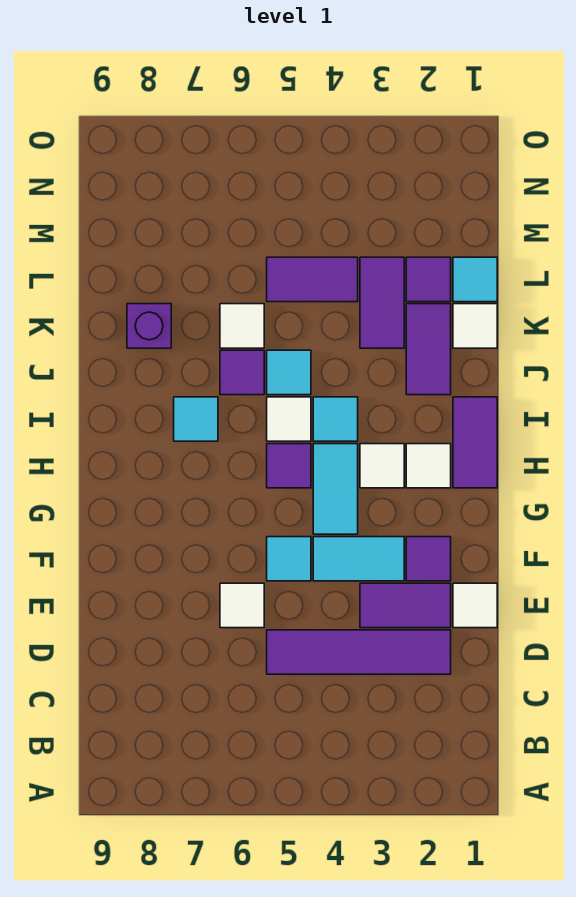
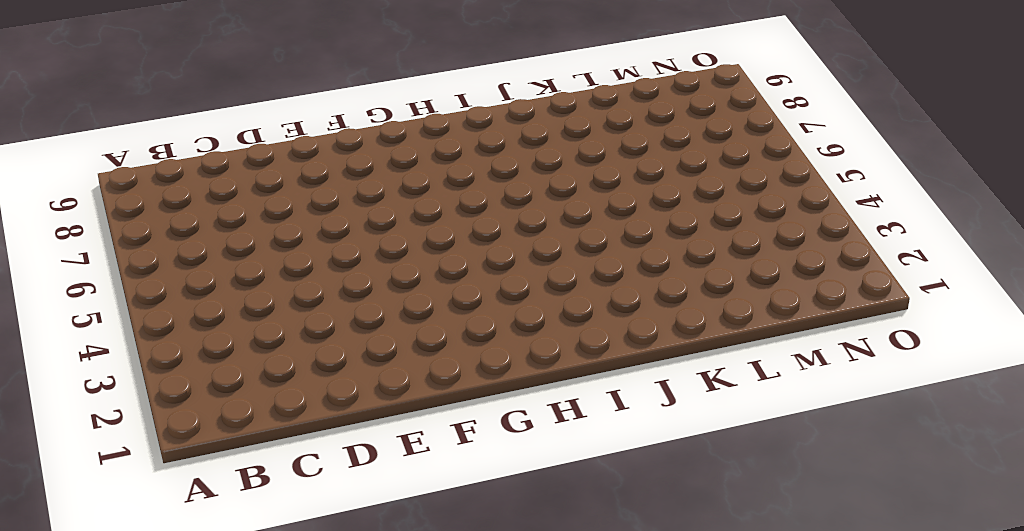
none -> purple 1x4 tile [267,630,451,674]
none -> white 1x1 tile [453,583,497,628]
none -> purple 1x2 tile [360,583,451,628]

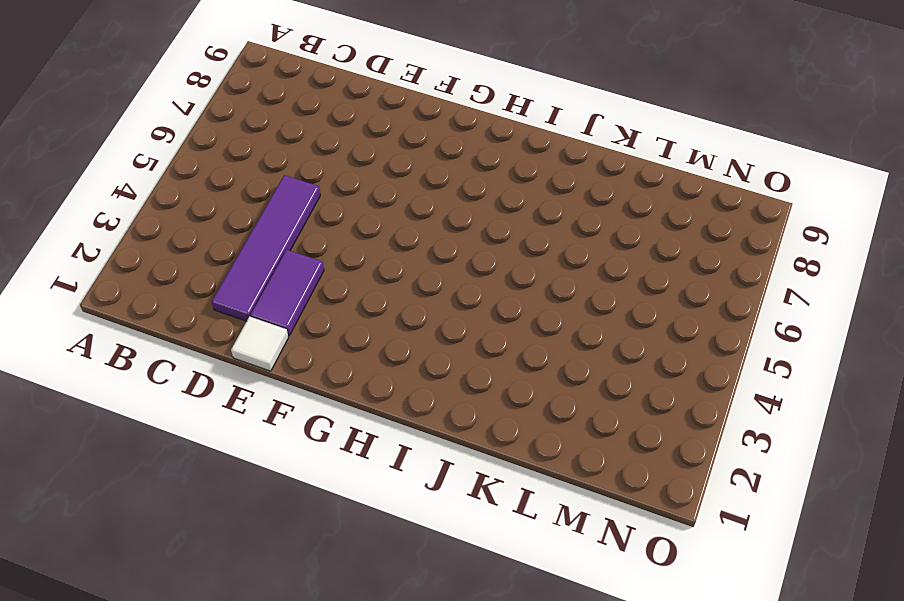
none -> white 1x1 tile [220,583,264,628]
none -> purple 1x1 tile [406,537,451,581]
none -> cyan 1x2 tile [313,537,404,581]

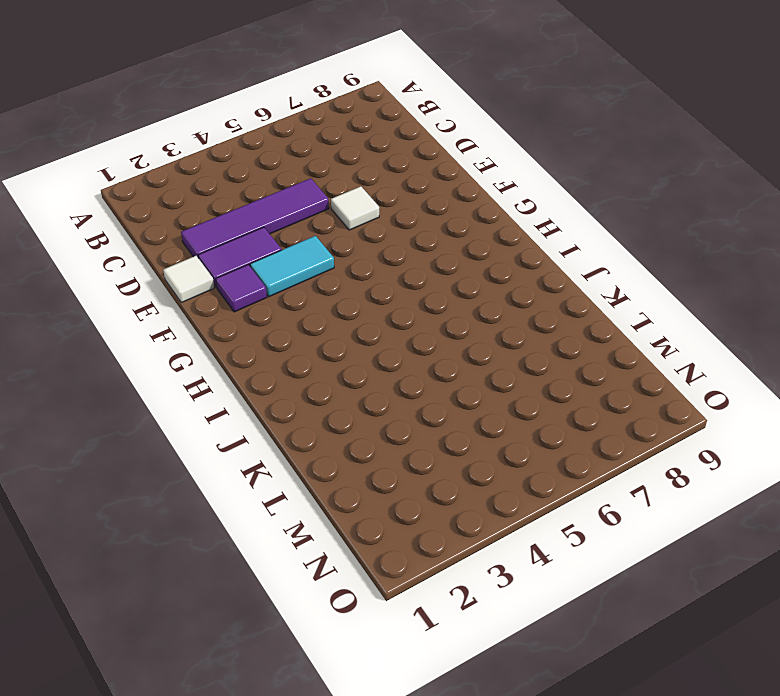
none -> cyan 1x1 tile [267,537,311,581]
none -> cyan 1x2 tile [313,444,358,534]
none -> purple 1x2 tile [453,397,497,488]

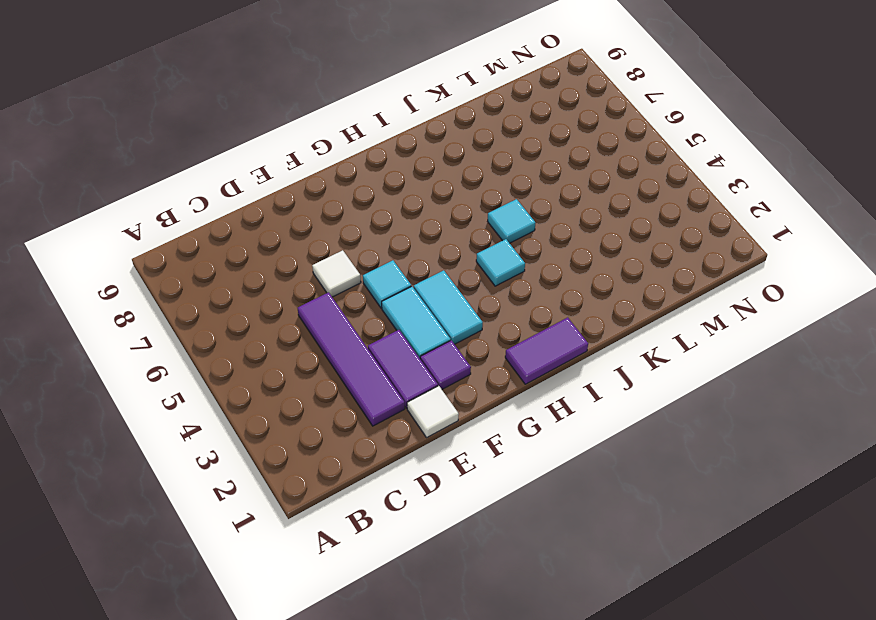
cyan 1x2 tile [414,270,483,344] -> cyan 1x2 tile turned to [313,444,358,534]
none -> white 1x1 tile [406,444,451,488]
none -> white 1x1 tile [360,444,404,488]
none -> purple 1x1 tile [267,444,311,488]

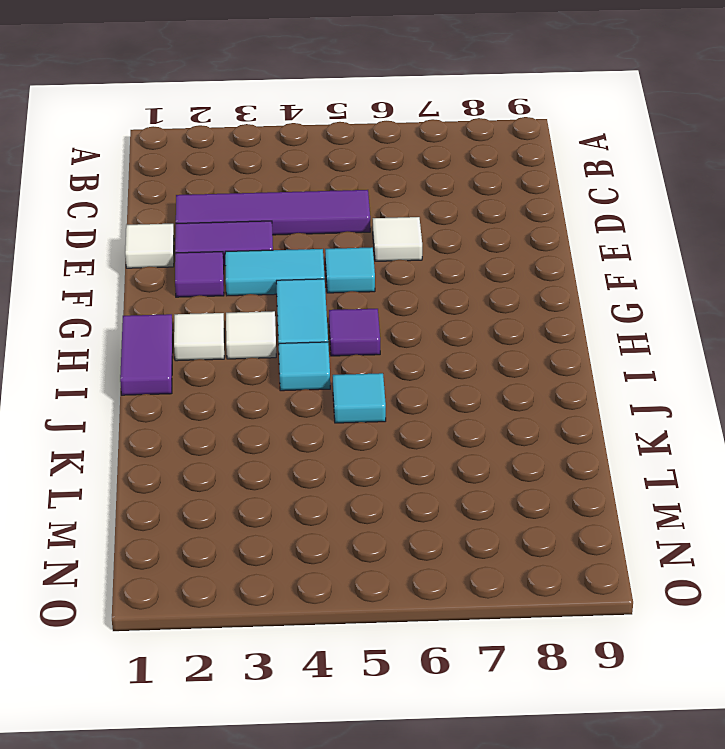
none -> white 1x1 tile [267,397,311,441]
none -> cyan 1x1 tile [174,397,218,441]
none -> purple 1x2 tile [406,304,451,395]

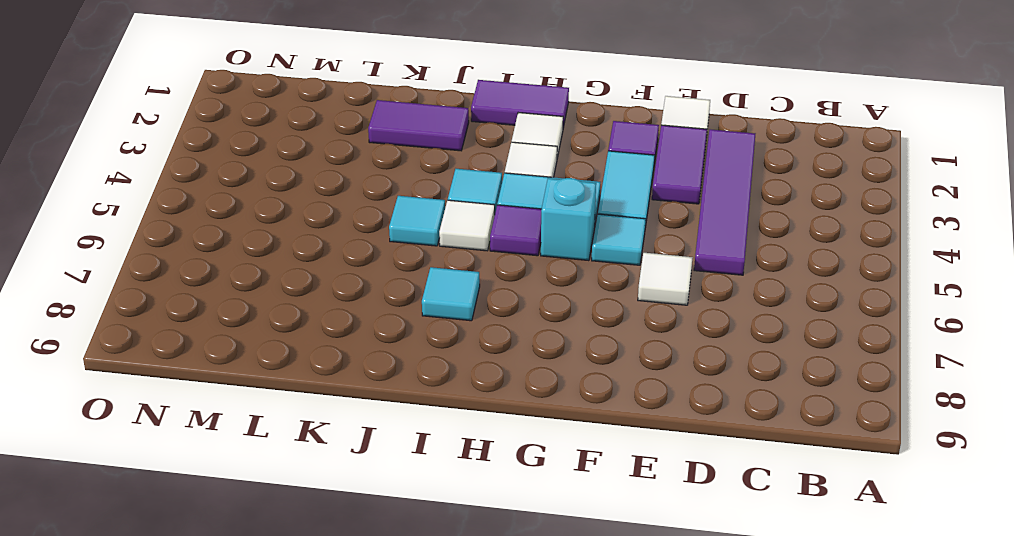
cyan 1x1 brick [541,178,596,261] -> none
none -> purple 1x1 tile [220,350,264,395]
none -> white 1x1 tile [453,304,497,348]
none -> purple 1x2 tile [360,257,404,348]

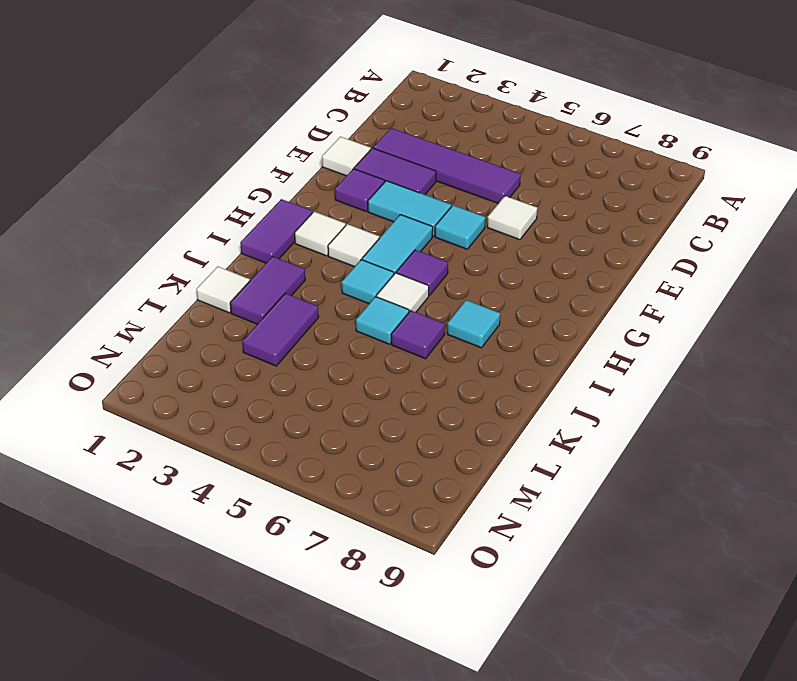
none -> white 1x1 tile [220,304,264,348]
none -> purple 1x1 brick [127,304,171,348]
none -> cyan 1x1 tile [453,257,497,302]

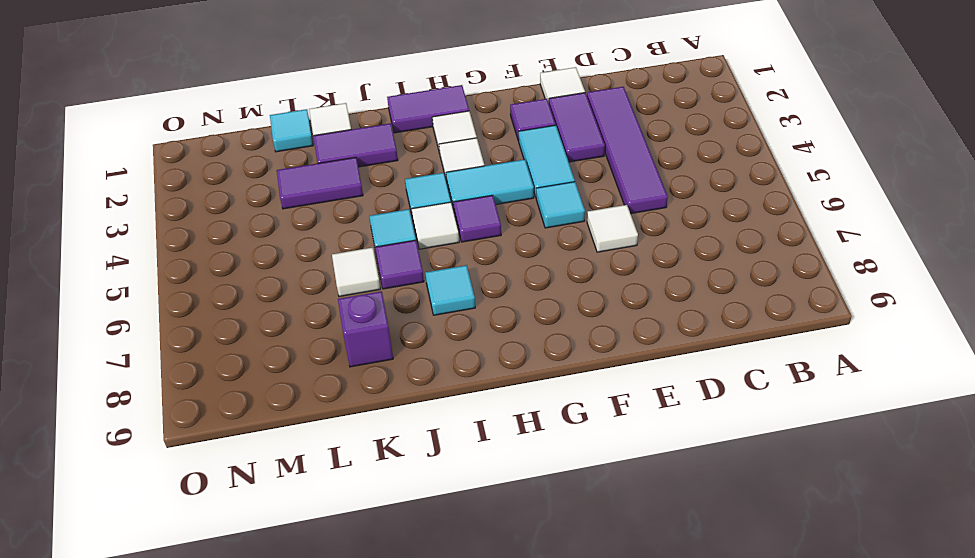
none -> purple 1x1 tile [406,257,451,302]
none -> purple 1x2 tile [267,257,358,302]

